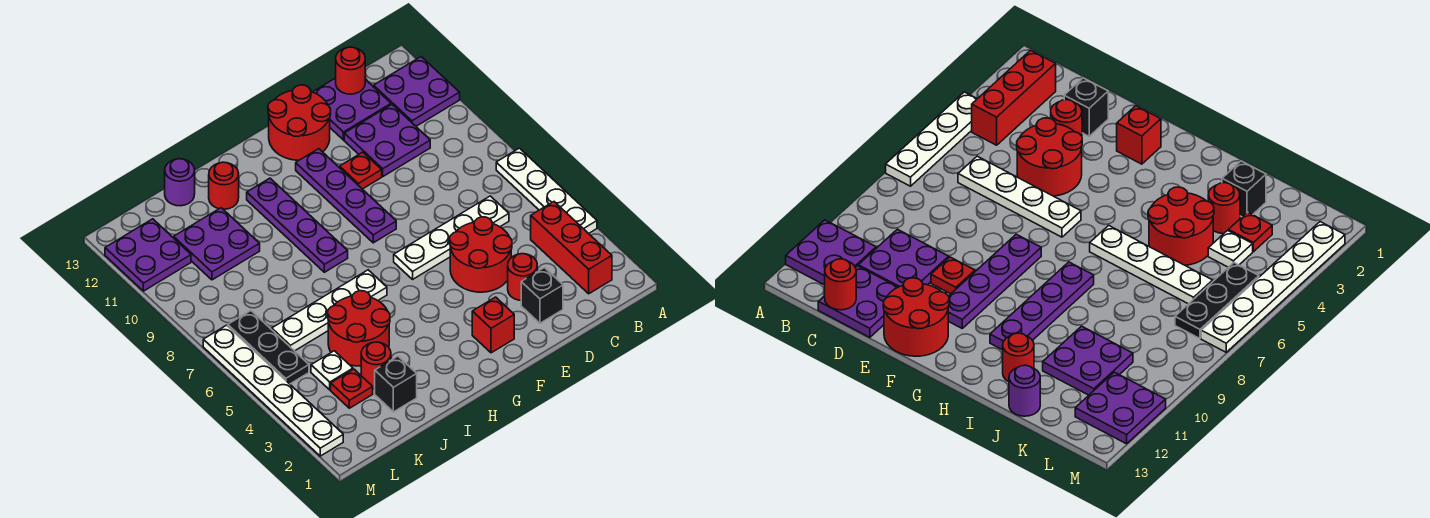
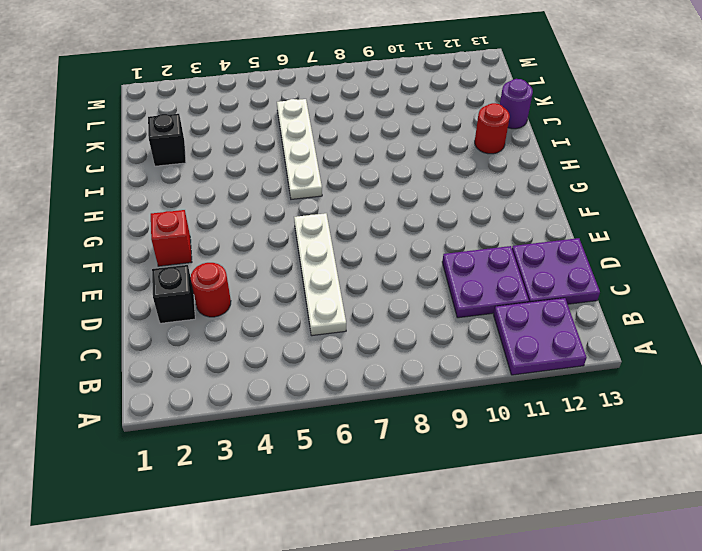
none -> white 1x4 plate [496,148,597,234]
none -> red 1x3 brick [531,202,612,294]
none -> red 2x2 round brick [450,217,512,292]

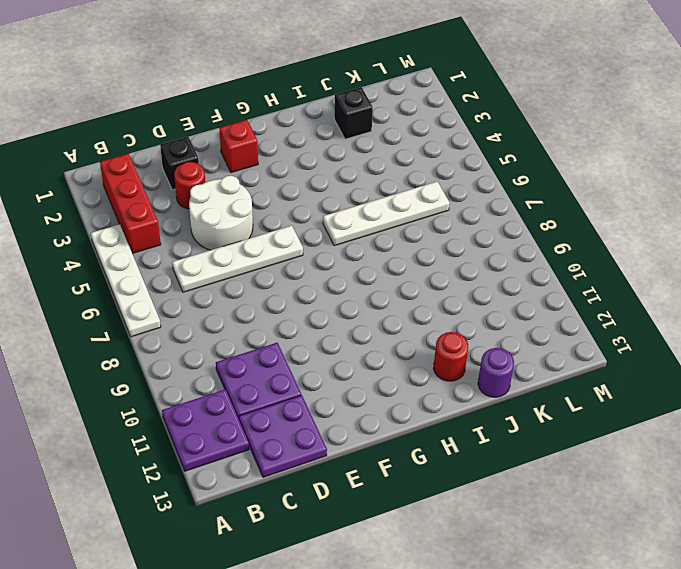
white 2x2 round brick [189,176,253,250] -> red 2x2 round brick [450,217,512,292]
none -> red 1x1 plate [340,152,382,189]
none -> red 2x2 round brick [268,85,331,160]
none -> purple 1x4 plate [296,149,396,243]

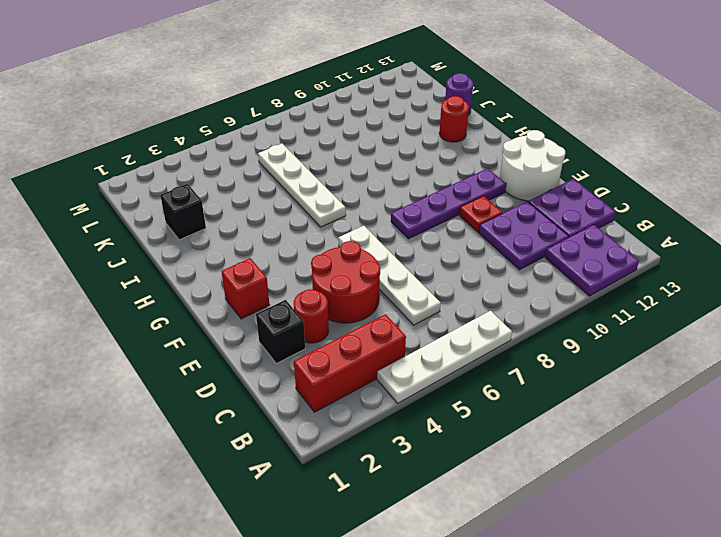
white 2x2 round brick [500,130,565,201] -> red 2x2 round brick [268,85,331,160]
none -> purple 1x4 plate [247,178,348,272]
none -> red 2x2 round brick [328,291,390,366]
none -> red 1x1 round brick [361,342,391,389]

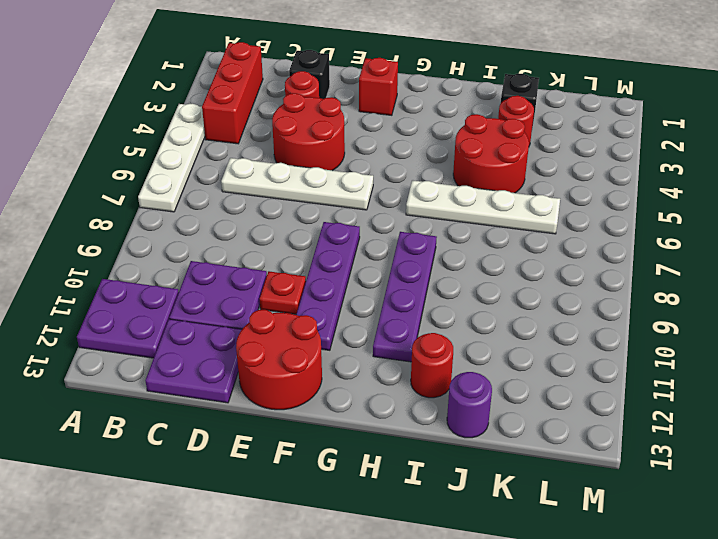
none -> purple 2x2 plate [174,208,260,280]
none -> red 1x1 plate [331,369,373,408]
none -> white 1x1 plate [311,351,353,390]

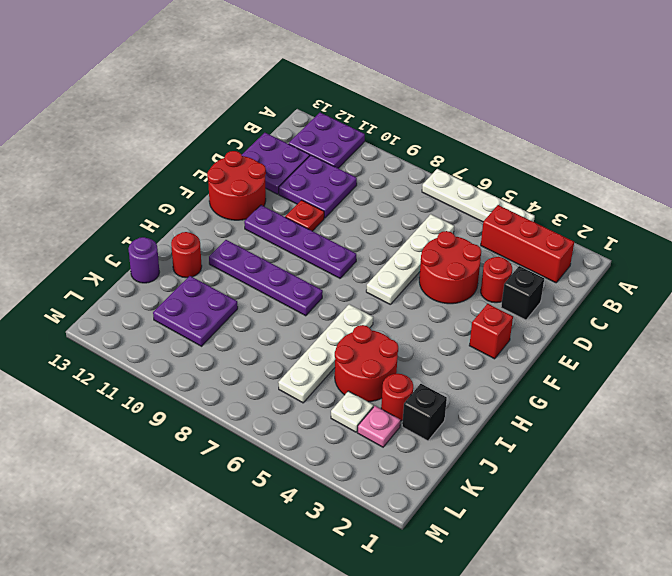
pink 1x1 plate [358,406,401,447] -> red 1x1 plate [331,369,373,408]
none -> black 1x3 plate [228,311,309,384]
none -> purple 2x2 plate [105,219,191,291]
none -> white 1x6 plate [203,325,343,456]

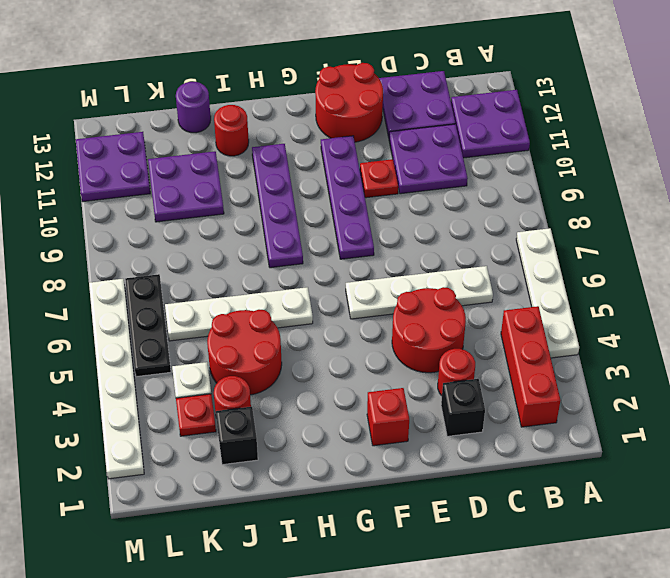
none -> red 1x1 round brick [336,47,365,94]

